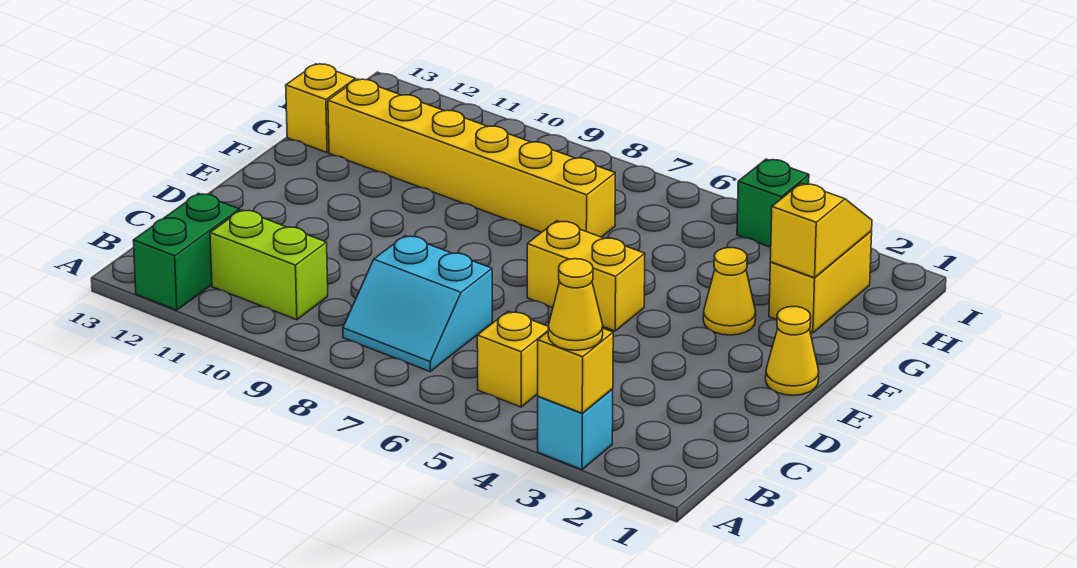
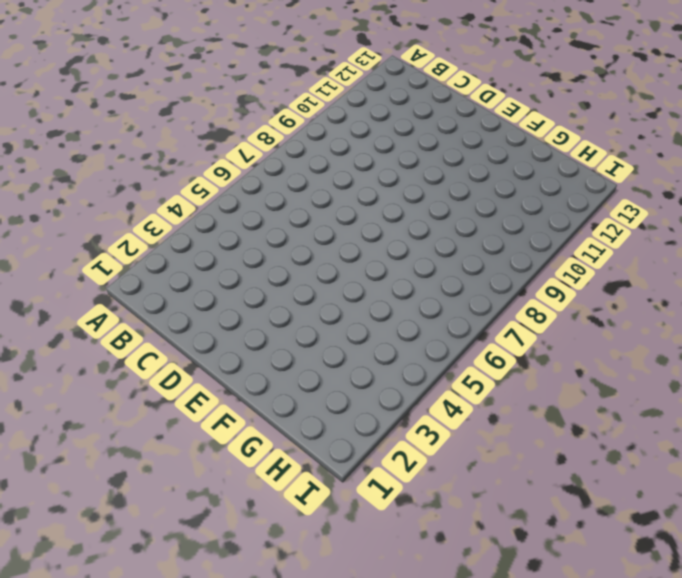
none -> cyan 1x1 brick [538,389,613,470]
none -> green 1x2 brick [133,193,239,310]
none -> yellow 1x1 brick [477,311,548,407]

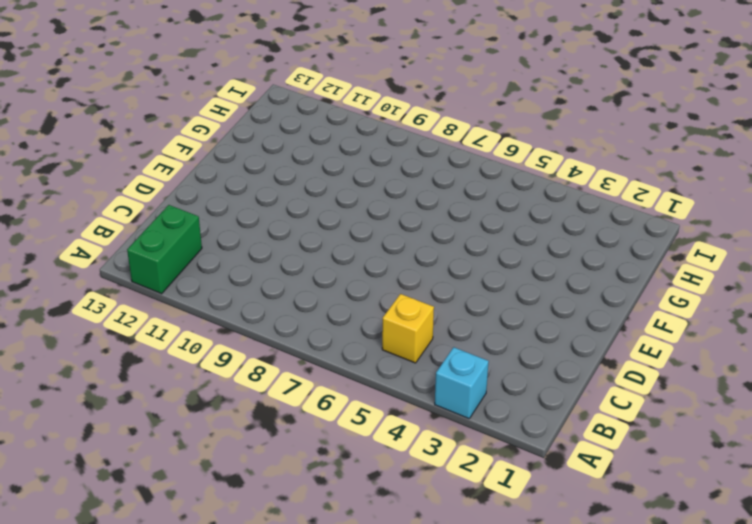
none -> cyan 2x2 slope [343,236,492,371]
none -> lime 1x2 brick [210,210,328,320]
none -> yellow 1x1 cone [766,307,819,395]

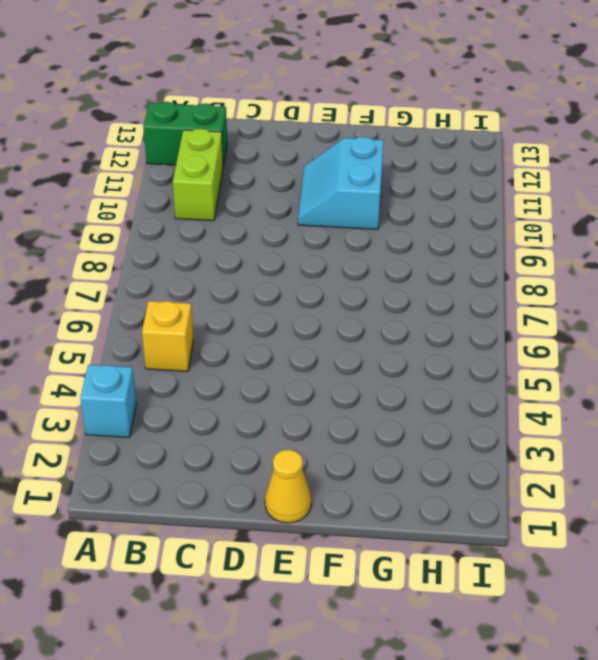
cyan 2x2 slope [298,137,384,229] -> cyan 2x2 slope moved to [343,236,492,371]
none -> yellow 1x2 brick [527,221,645,331]
none -> yellow 1x1 cone [703,248,756,335]
none -> yellow 1x2 brick [769,231,872,333]

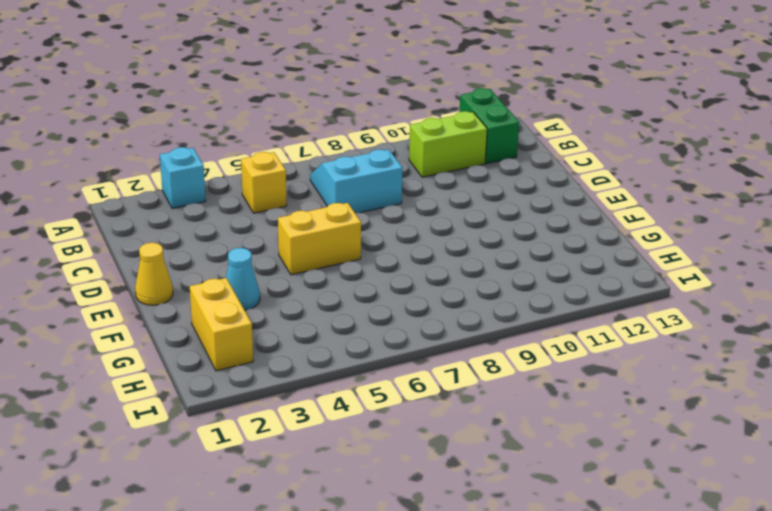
cyan 1x1 cone [226,248,260,310] -> yellow 1x1 cone [703,248,756,335]
none -> yellow 1x6 brick [328,79,615,237]
none -> yellow 1x1 brick [286,64,356,153]
none -> green 1x1 brick [737,159,809,247]

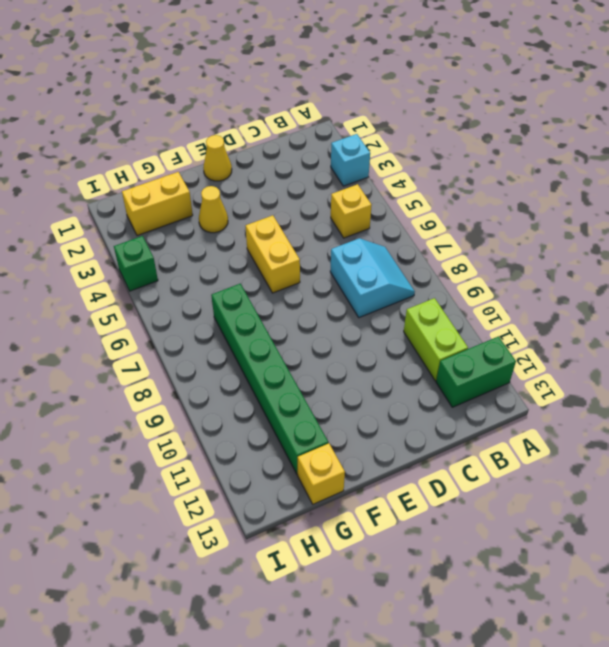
green 1x6 brick [211,284,328,475] -> yellow 1x6 brick [328,79,615,237]
none -> yellow 1x1 brick [538,328,613,413]
none -> yellow 1x2 slope [770,183,872,278]
none -> yellow 1x1 cone [548,259,603,350]

